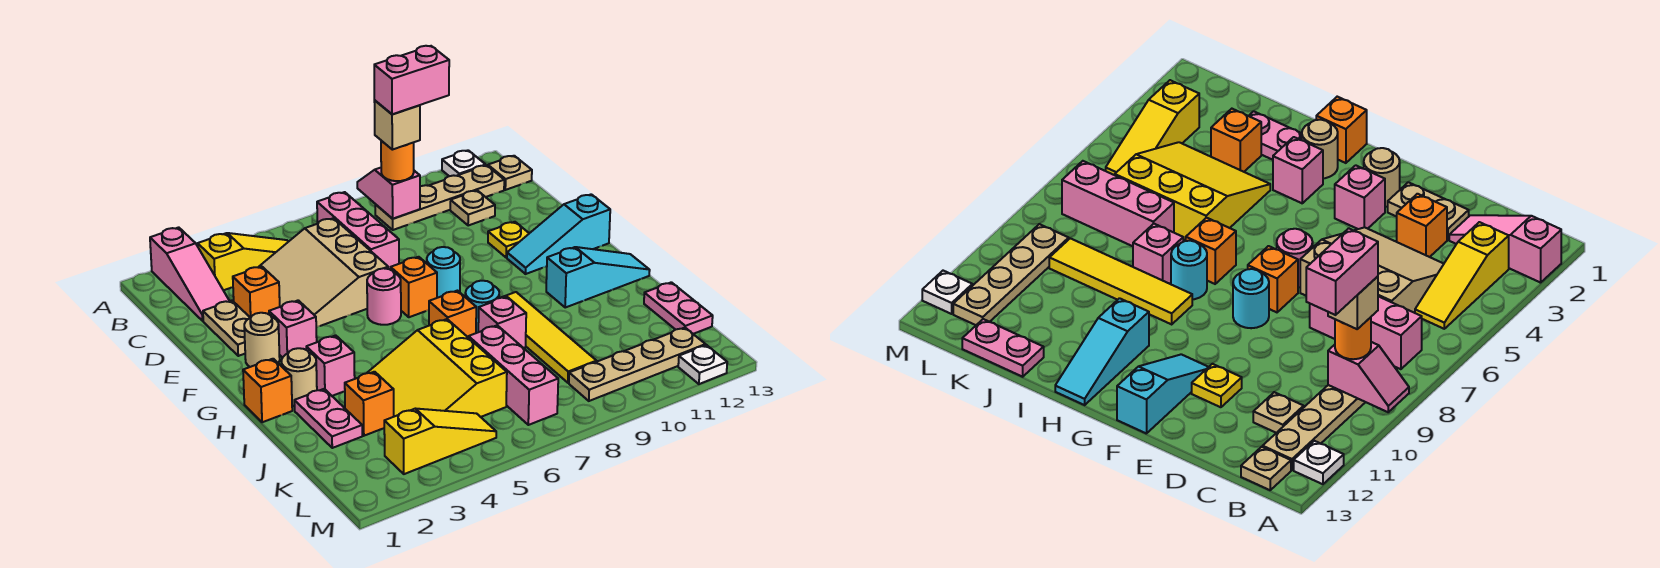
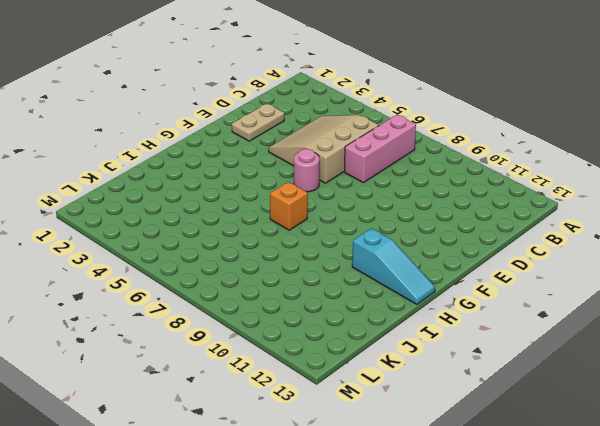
none -> pink 1x3 slope [150,227,229,321]
none -> white 1x1 plate [442,150,486,176]
none -> yellow 1x3 slope [198,233,288,290]
none -> tan 1x4 plate [375,165,504,230]

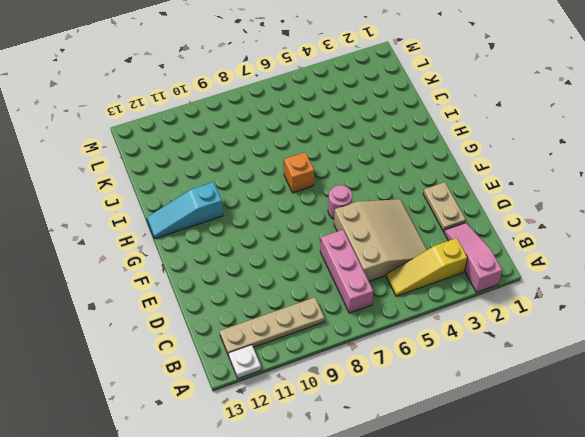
none -> tan 1x1 plate [488,156,532,190]
none -> tan 1x1 plate [450,190,495,226]
none -> orange 1x1 brick [233,266,280,318]
none -> yellow 1x1 plate [488,222,529,258]

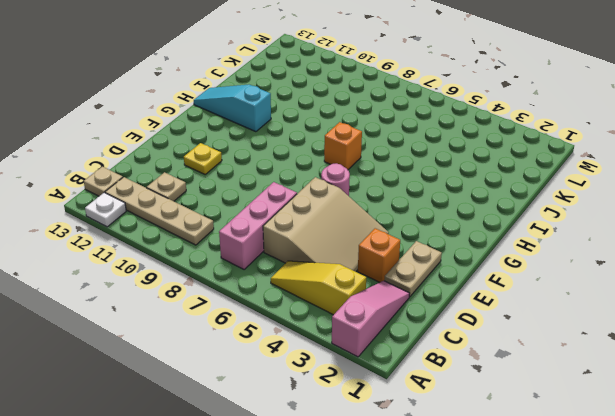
none -> tan 1x1 round brick [244,313,280,367]
none -> pink 1x1 brick [269,300,317,358]
none -> orange 1x1 brick [391,257,437,317]
none -> cyan 1x1 round brick [427,247,460,298]

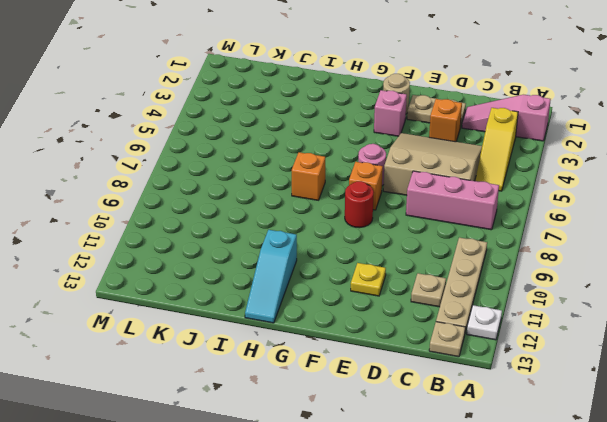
red 1x1 round brick [345,181,374,228] -> cyan 1x1 round brick [427,247,460,298]
none -> cyan 1x3 slope [507,194,610,274]
none -> orange 1x1 brick [243,359,292,422]
none -> tan 1x1 round brick [281,348,317,406]
none -> pink 1x1 brick [306,335,355,396]

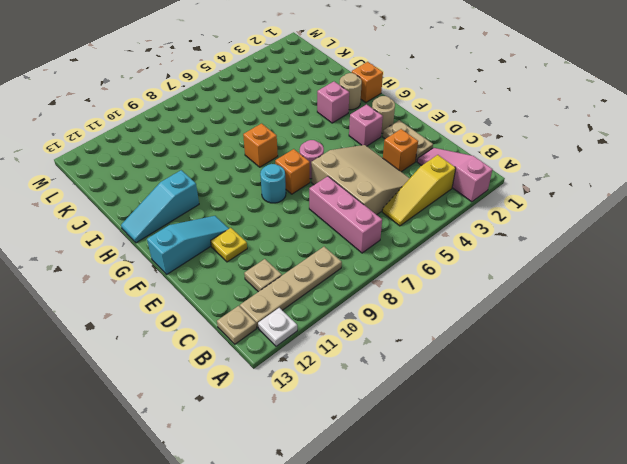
none -> cyan 1x1 round brick [465,281,499,333]
none -> yellow 1x4 tile [501,292,596,383]
none -> pink 1x2 plate [294,389,362,448]
none -> yellow 3x3 slope [367,319,507,417]

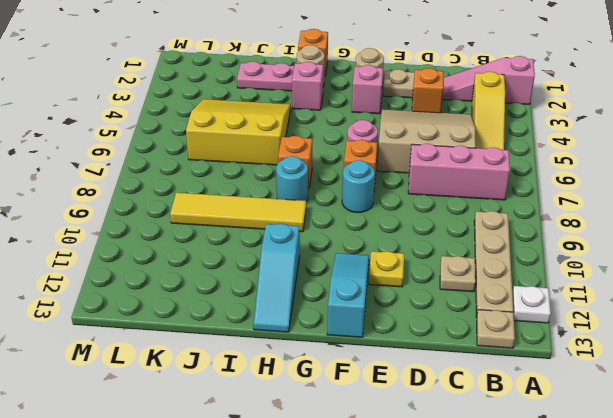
none -> pink 1x1 brick [478,297,526,348]
none -> orange 1x1 brick [345,372,394,436]
none -> pink 1x3 brick [469,325,558,425]
none -> pink 1x2 plate [644,282,713,334]

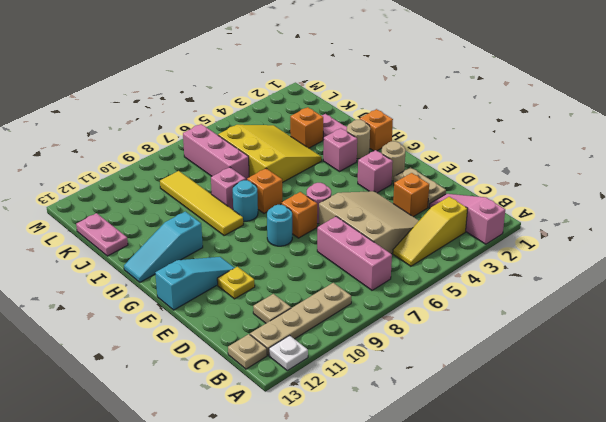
none -> yellow 1x3 slope [384,409,496,474]
none -> tan 1x4 plate [569,328,705,401]
none -> white 1x1 plate [678,345,727,384]
none -> pink 1x2 slope [357,168,420,219]

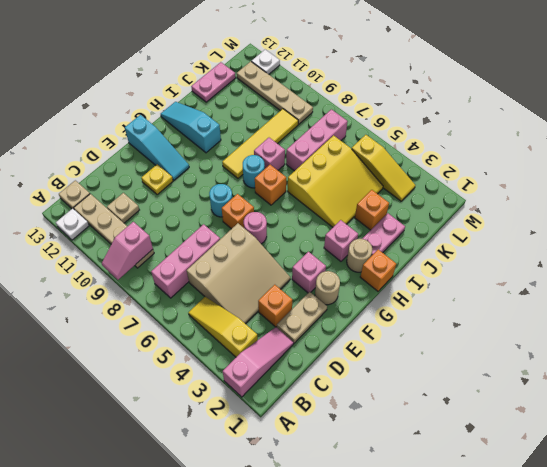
yellow 1x3 slope [352,135,415,201] -> yellow 1x3 slope turned to [384,409,496,474]
none -> orange 1x1 round brick [381,141,414,181]
none -> tan 1x1 brick [374,100,420,150]
none -> pink 1x2 brick [374,46,449,114]

